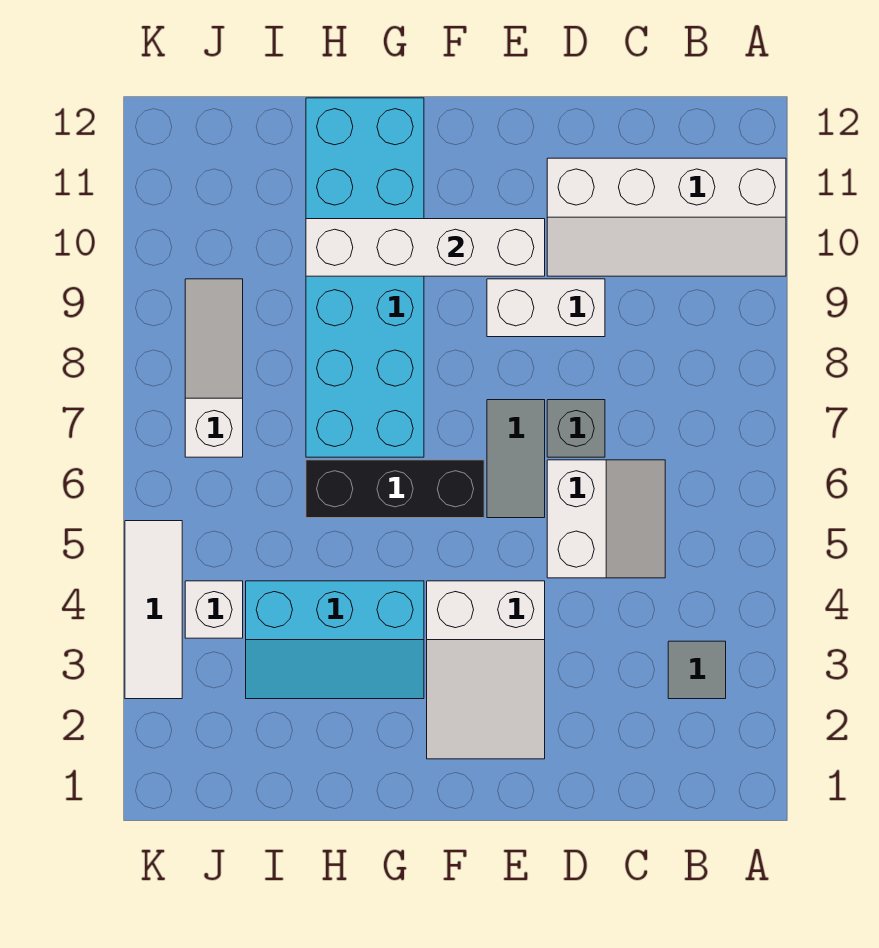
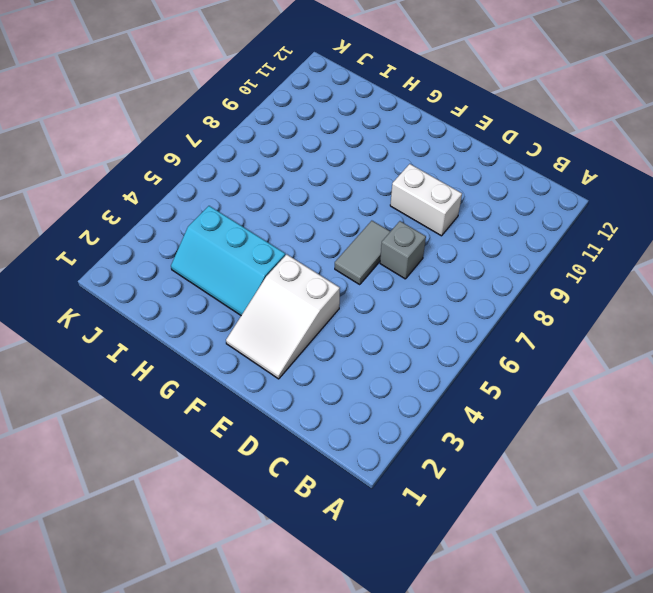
none -> white 2x4 slope [547,158,786,276]
none -> grey 1x1 tile [668,641,726,699]
none -> white 2x2 slope [547,460,665,578]

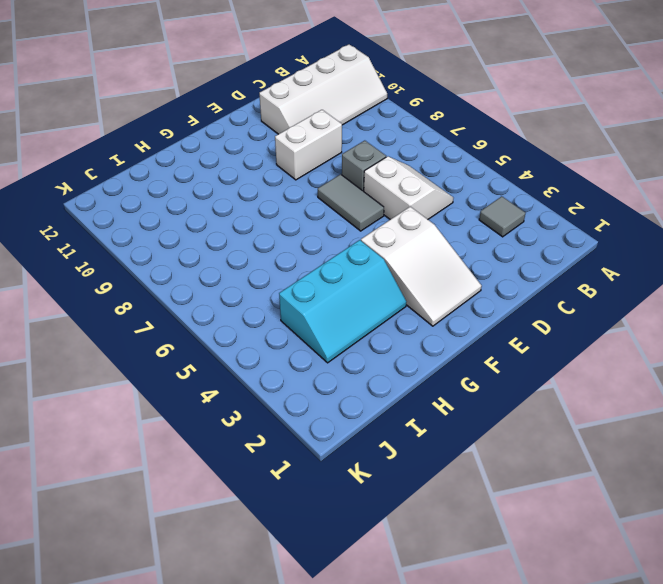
none -> black 1x3 brick [306,460,484,518]
none -> cyan 2x6 brick [306,98,424,457]
none -> white 1x1 brick [185,581,243,638]

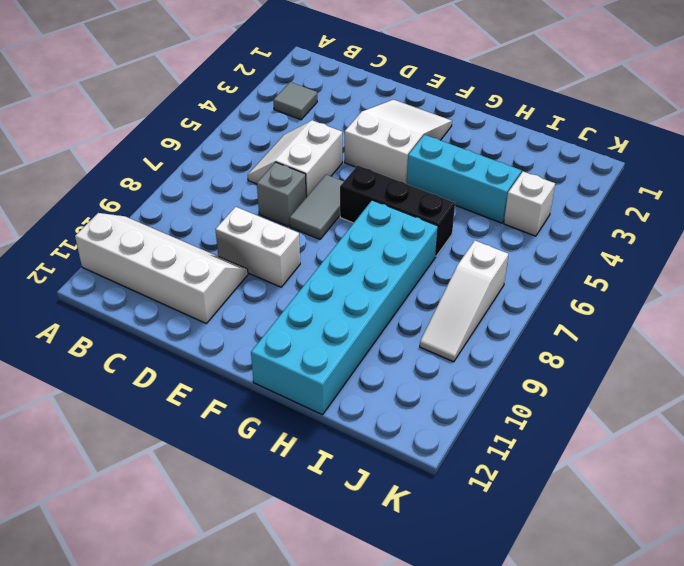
none -> white 1x3 tile [125,521,182,699]
none -> white 1x4 brick [306,219,545,276]

